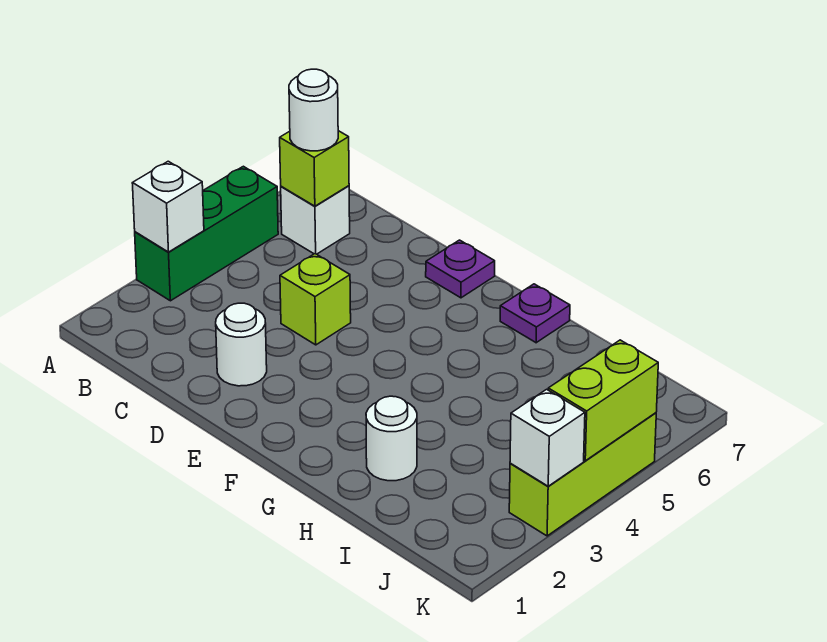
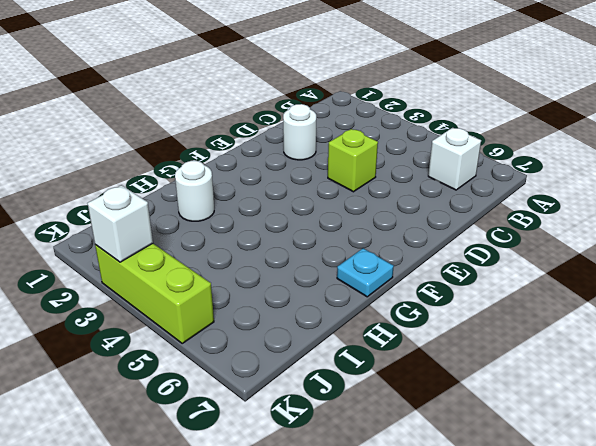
cyan 1x1 plate [337,248,394,297] -> purple 1x1 plate [500,284,570,343]
none -> green 1x3 brick [135,166,278,301]
none -> purple 1x1 plate [426,240,495,298]
none -> white 1x1 brick [132,161,204,252]

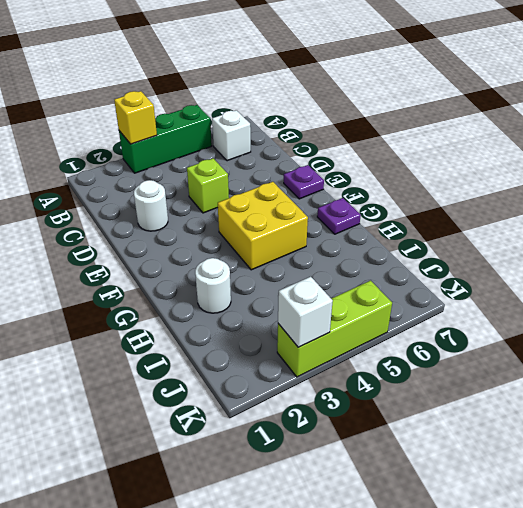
yellow 1x1 brick [114,91,157,144] -> white 1x1 brick [132,161,204,252]
yellow 2x2 brick [218,182,308,270] -> none
none -> lime 1x1 brick [280,131,349,206]
none -> lime 1x2 brick [548,340,658,461]
none -> white 1x1 round brick [289,69,338,151]

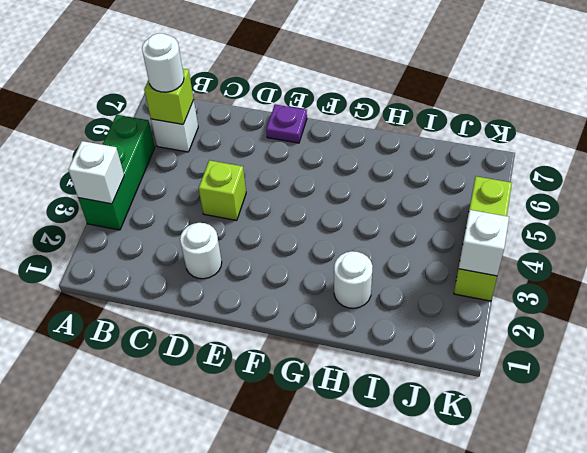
none -> purple 1x1 plate [500,284,570,343]
none -> lime 1x2 brick [548,340,658,461]

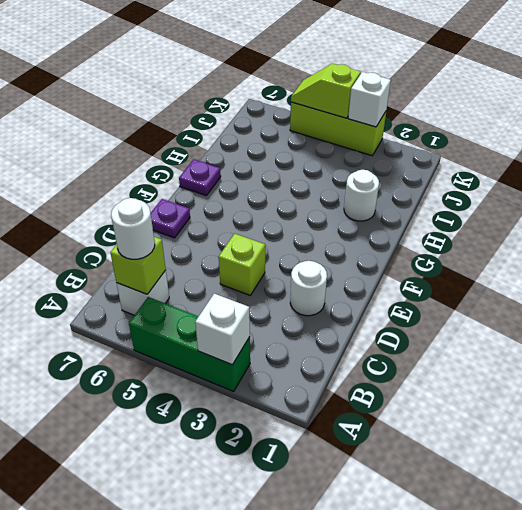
lime 1x2 slope [291,64,361,118] -> lime 1x2 brick [548,340,658,461]

